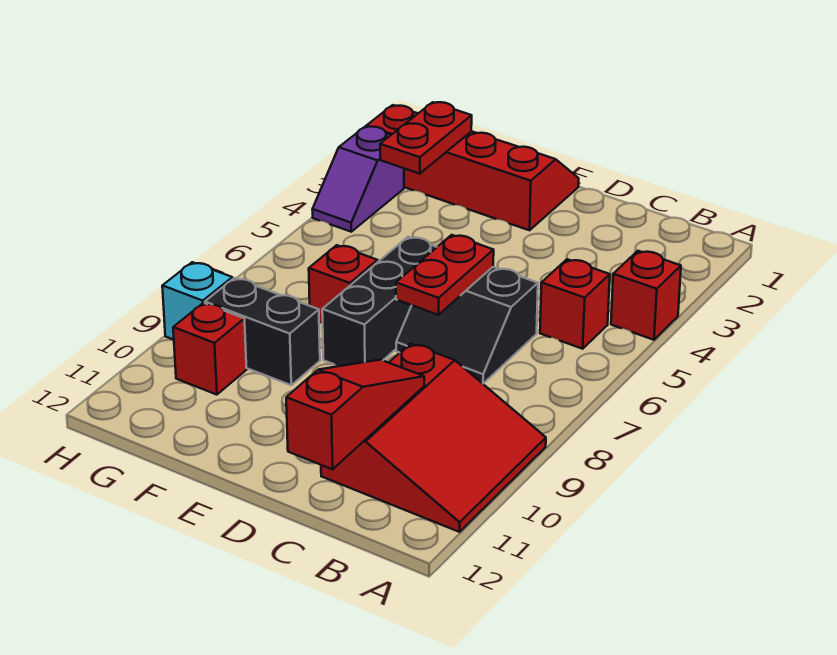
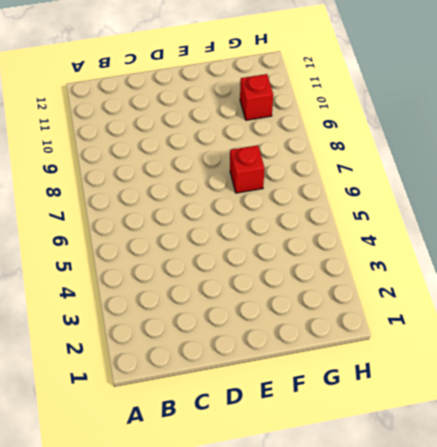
none -> red 1x1 brick [611,251,681,340]
none -> red 3x3 slope [321,344,546,532]
none -> red 1x1 brick [540,259,610,349]

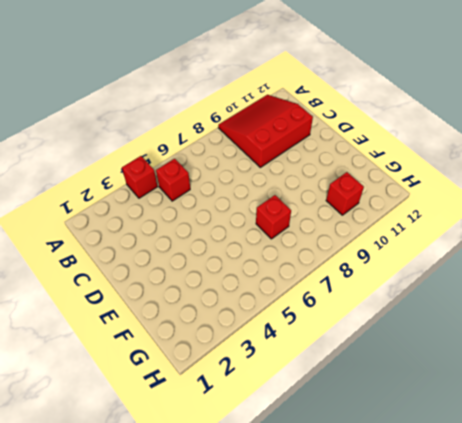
none -> black 2x2 slope [396,267,538,384]
none -> red 2x4 slope [367,105,579,230]
none -> black 1x3 brick [322,237,437,366]

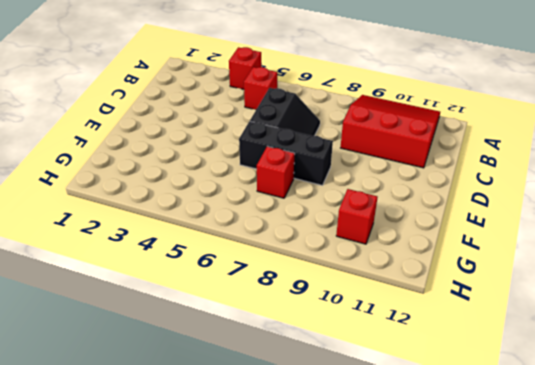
none -> red 2x4 slope [367,105,579,230]
none -> black 1x2 brick [205,278,320,385]
none -> purple 1x2 slope [312,126,404,232]

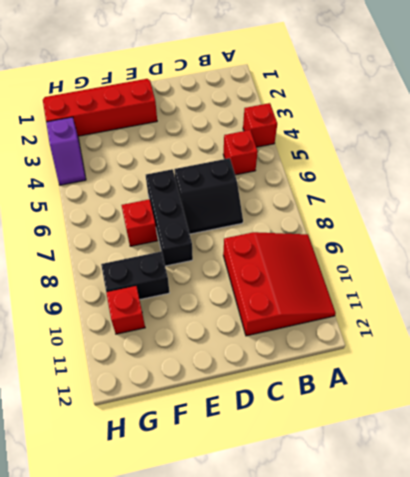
none -> cyan 1x1 brick [162,262,232,340]
none -> red 1x3 slope [286,360,424,469]
none -> red 1x2 plate [396,235,494,315]

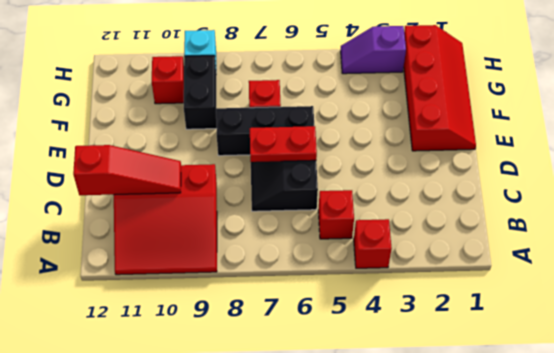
none -> red 1x2 plate [380,102,472,174]

